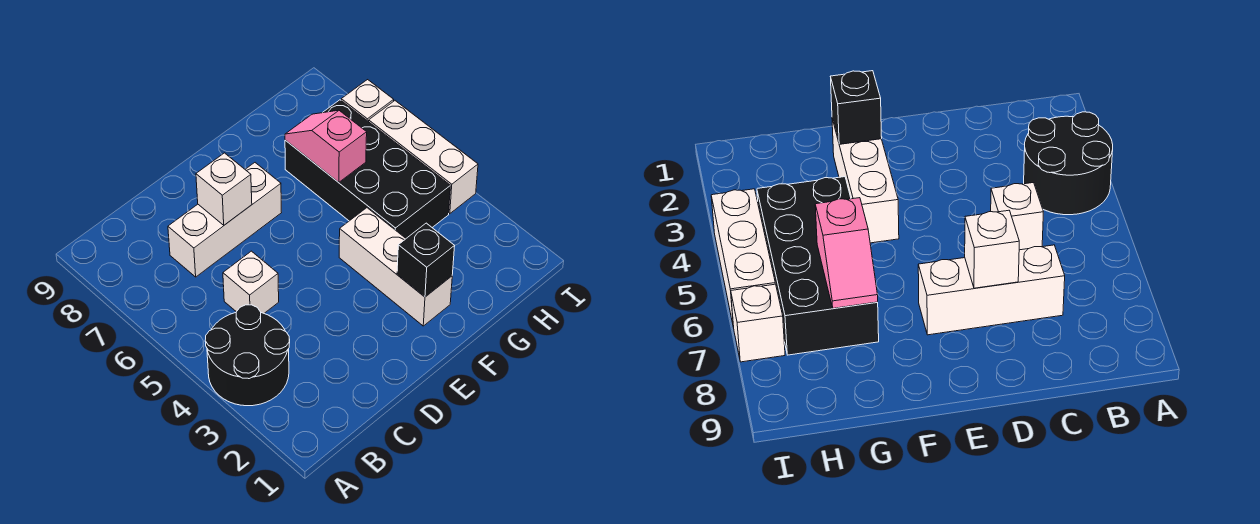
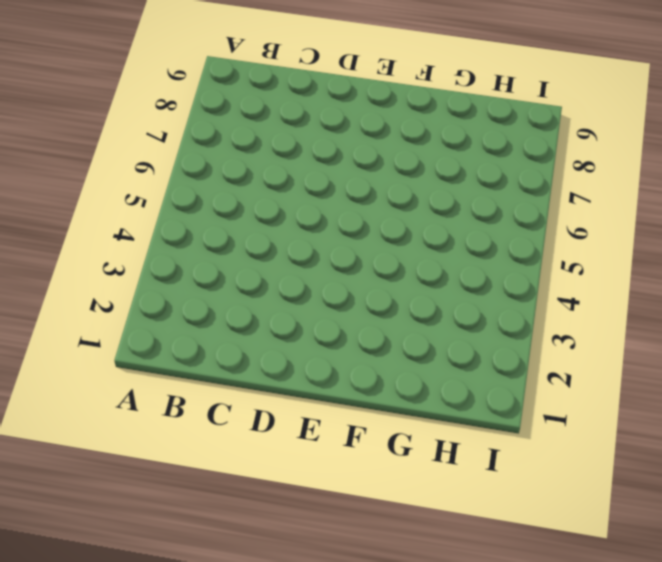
none -> black 2x2 round brick [205,305,290,406]
none -> white 1x1 brick [223,251,279,313]

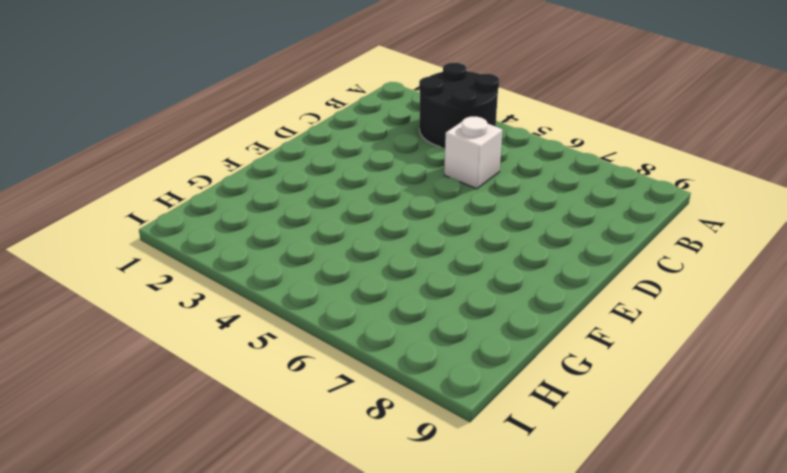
none -> white 1x3 brick [168,163,281,277]
none -> white 1x3 brick [339,208,452,326]

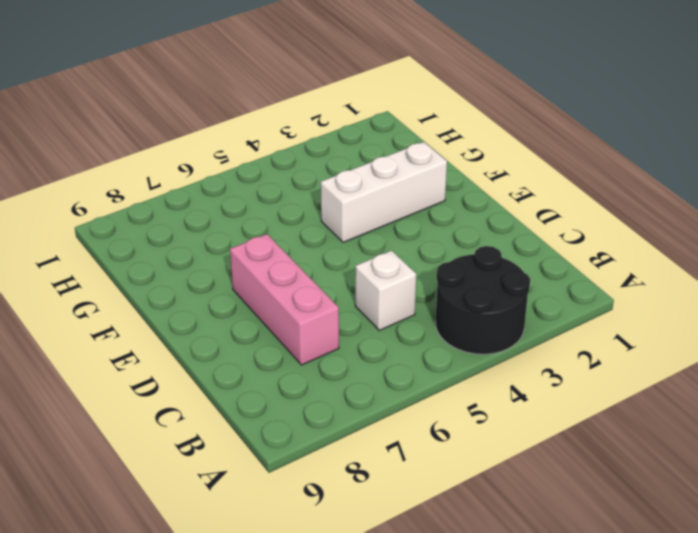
pink 1x3 brick [230,234,339,365] -> white 1x3 brick [168,163,281,277]
none -> black 2x4 brick [285,100,450,238]
none -> white 1x3 brick [369,101,478,214]

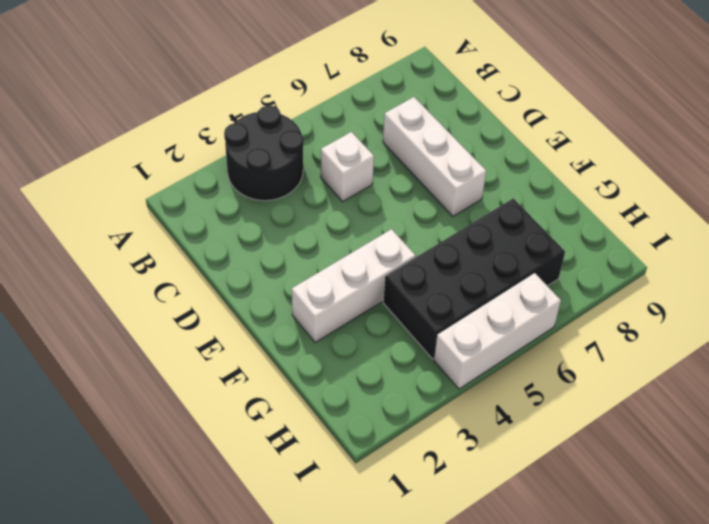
none -> white 1x1 brick [341,80,394,122]
none -> white 1x1 brick [196,153,252,225]

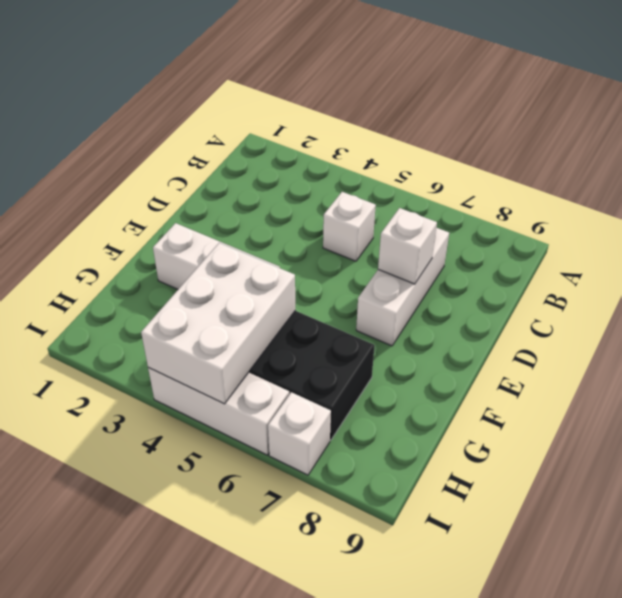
white 2x3 brick [141,243,295,404] -> none
none -> black 2x2 round brick [205,305,290,406]
none -> black 1x1 brick [397,223,455,297]

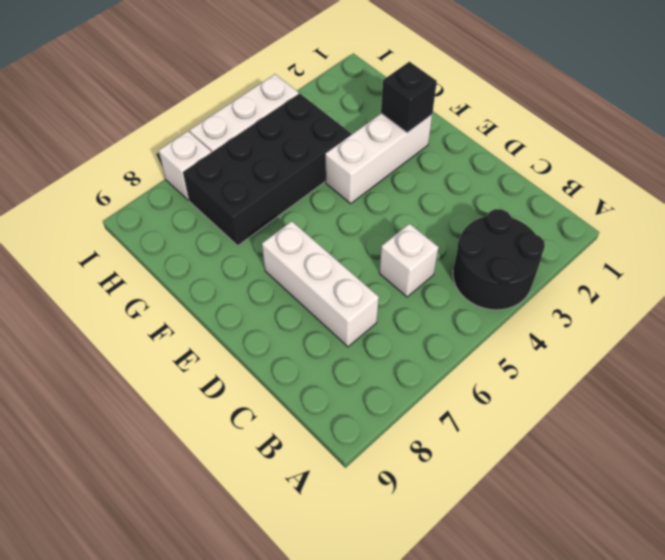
none -> white 1x1 brick [196,153,252,225]
none -> pink 1x2 slope [285,110,367,182]

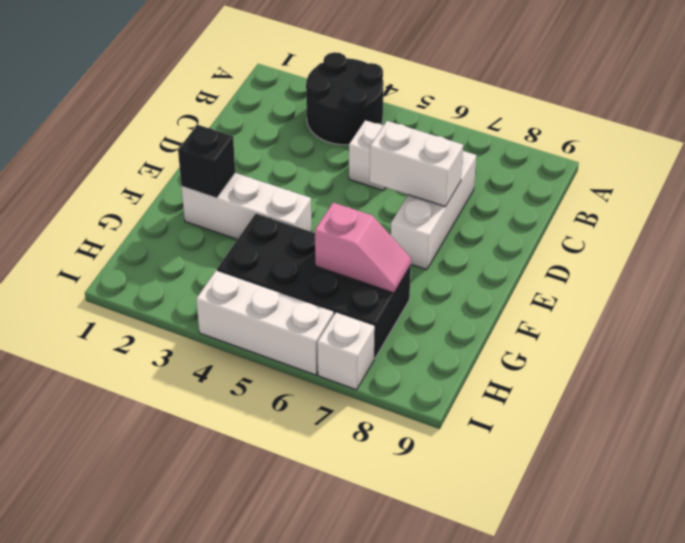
white 1x2 brick [370,121,463,206] -> white 1x1 brick [196,153,252,225]

